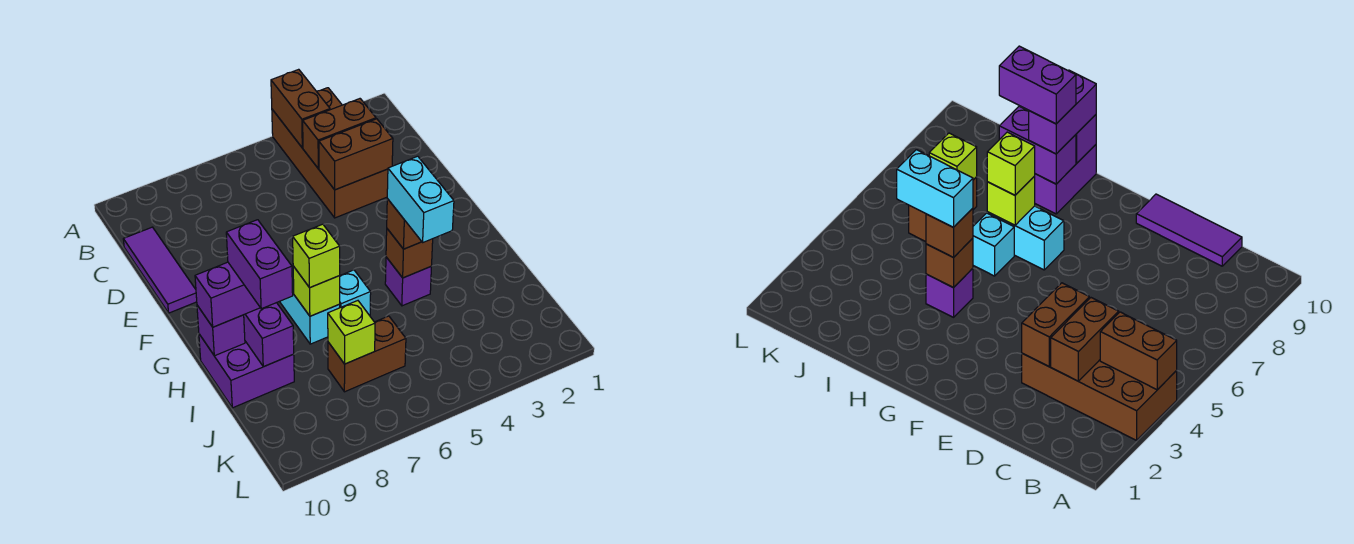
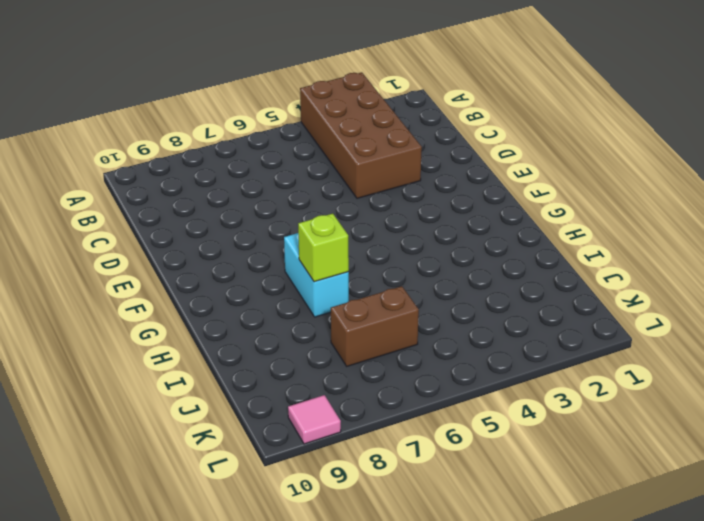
pink 1x1 tile [288,395,341,444] -> none
none -> purple 1x3 tile [123,227,197,313]
none -> purple 1x1 brick [385,257,432,306]
none -> cyan 1x1 brick [339,270,371,316]

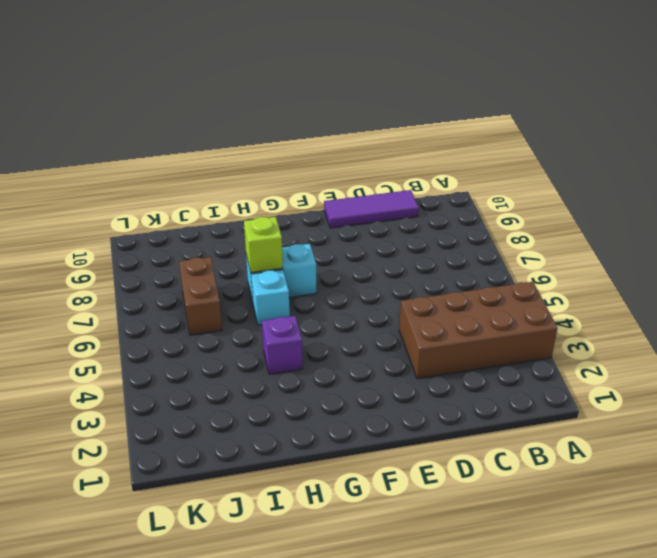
none -> purple 2x2 brick [199,334,294,408]
none -> brown 1x2 brick [271,69,330,148]
none -> brown 1x2 brick [303,99,376,169]

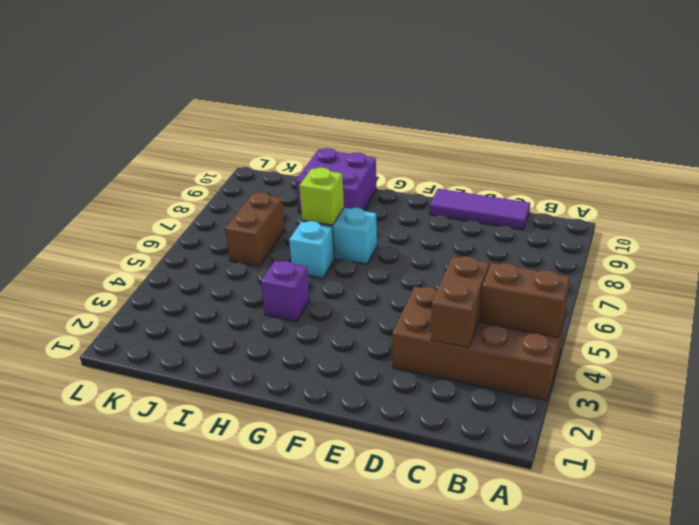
none -> brown 1x2 brick [319,119,393,190]
none -> brown 1x1 brick [386,229,433,278]
none -> purple 1x2 brick [244,303,294,367]

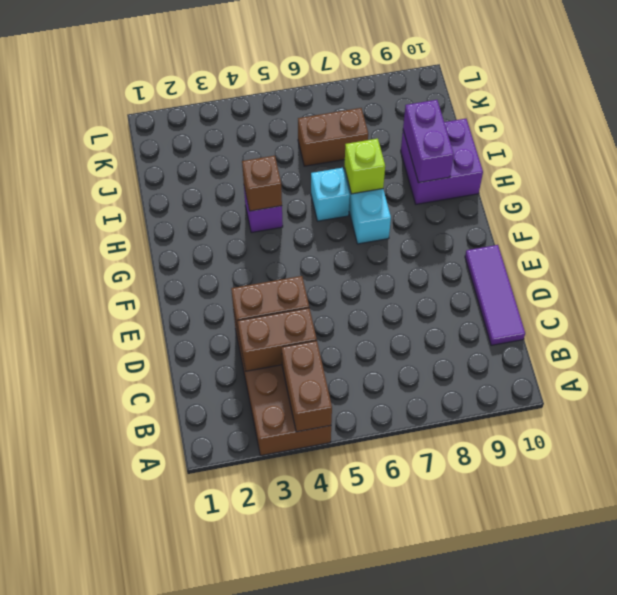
none -> purple 1x1 brick [197,305,245,356]
none -> lime 1x1 brick [328,301,375,364]
none -> brown 1x1 brick [387,199,422,249]

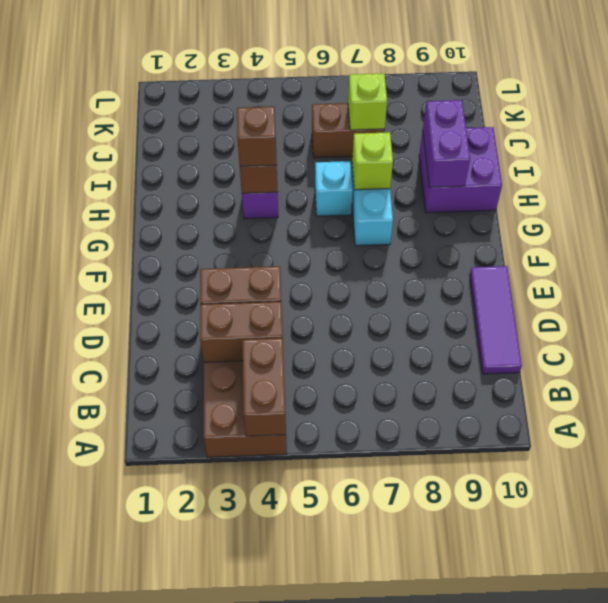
none -> purple 1x1 brick [197,305,245,356]
none -> lime 1x1 brick [293,224,340,288]
none -> purple 1x2 brick [195,262,260,327]

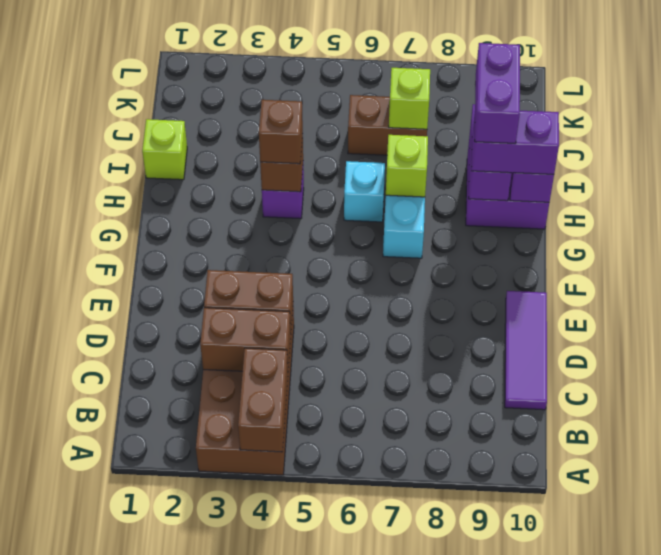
lime 1x1 brick [142,119,187,180] -> lime 1x1 brick moved to [293,224,340,288]
none -> cyan 1x2 brick [387,156,454,242]

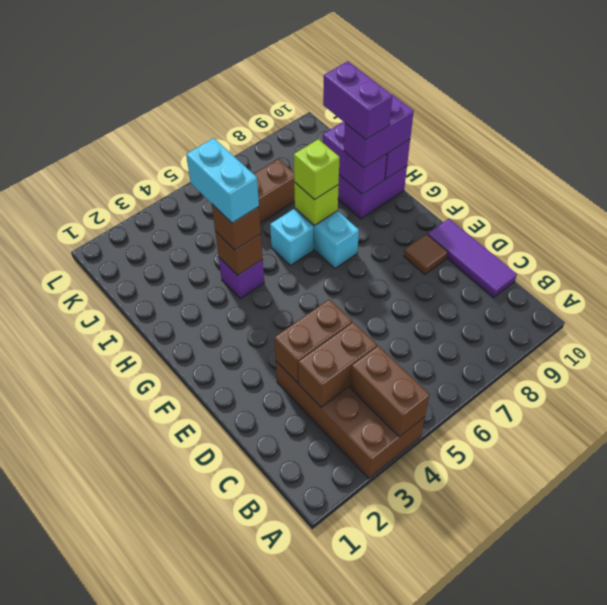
brown 1x1 tile [404,234,448,275] -> none
none -> lime 1x1 brick [328,301,375,364]

